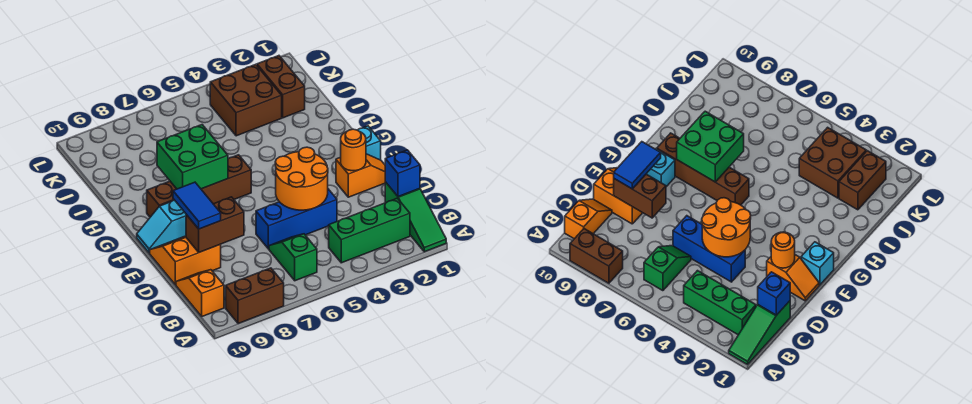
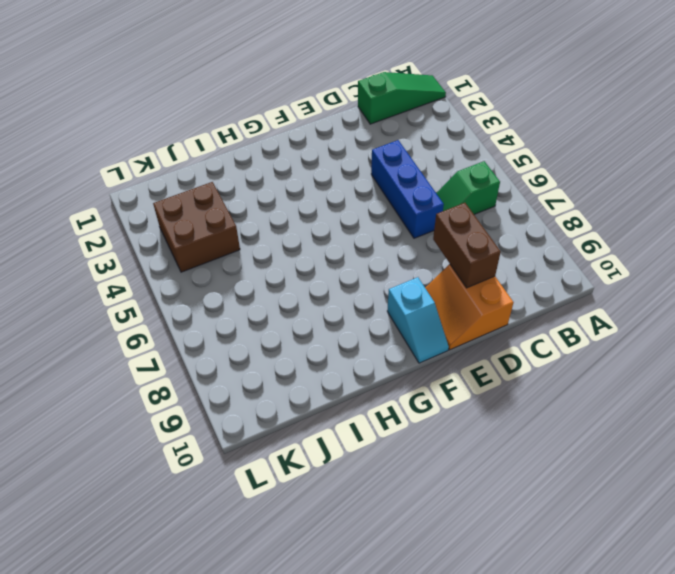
none -> brown 1x2 brick [226,268,284,324]
none -> green 1x3 brick [329,198,410,263]
none -> orange 1x2 slope [176,270,224,316]

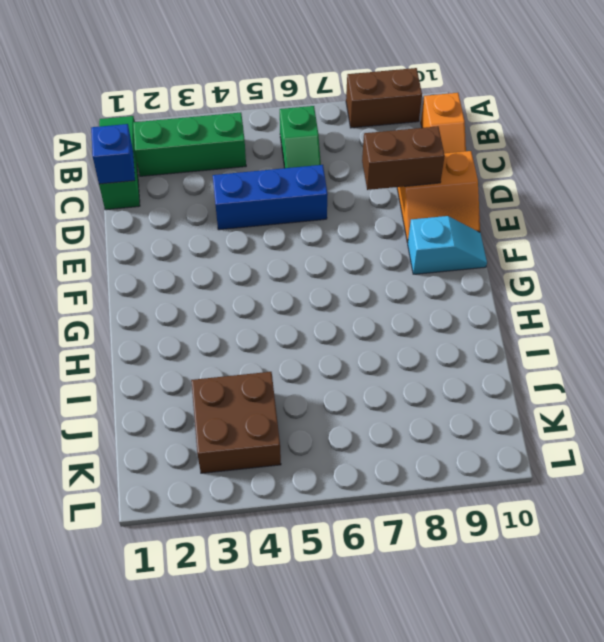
none -> orange 1x2 slope [336,154,385,197]
none -> cyan 1x1 brick [358,126,381,160]
none -> brown 1x4 brick [147,155,251,217]

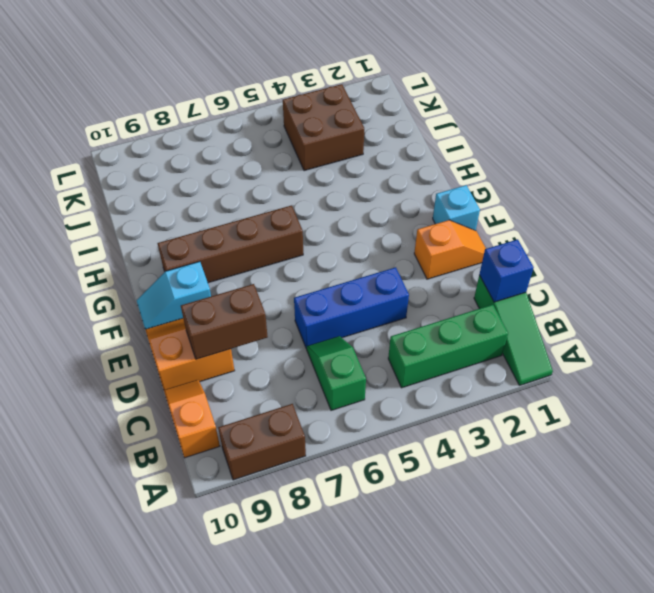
none -> brown 1x2 brick [257,56,305,118]
none -> orange 2x2 round brick [275,147,328,210]
none -> orange 1x1 round brick [341,129,366,171]

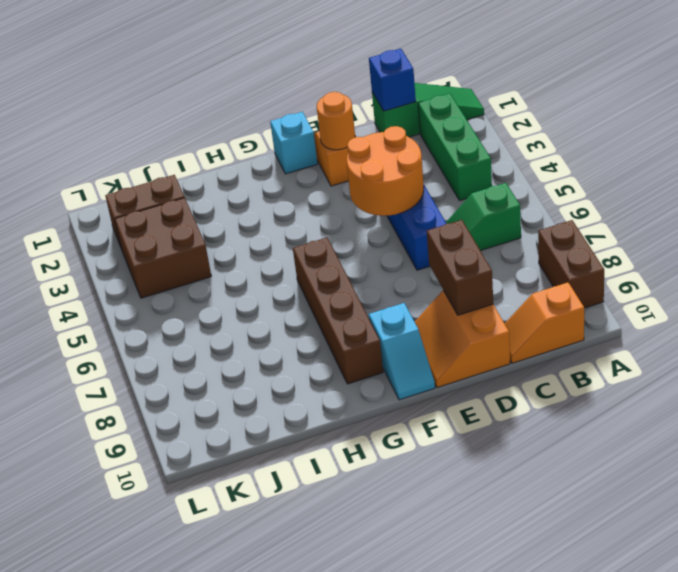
none -> green 2x2 brick [157,125,228,189]
none -> blue 1x2 tile [173,182,221,229]

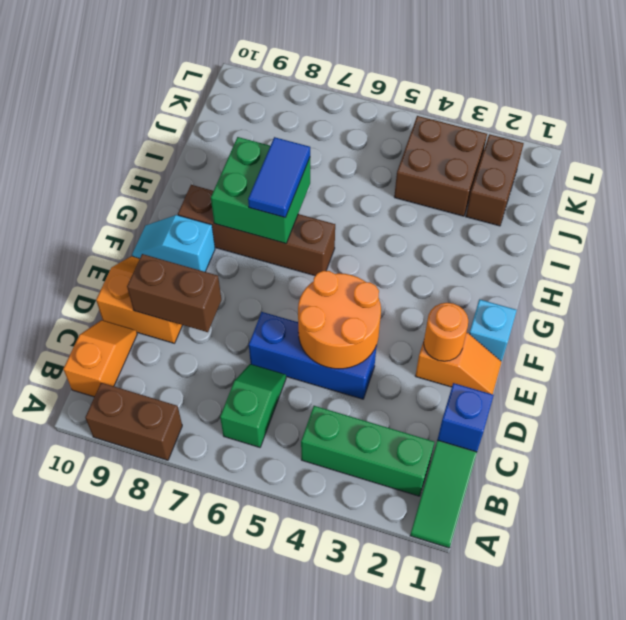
blue 1x2 tile [248,137,310,217] -> blue 1x2 tile moved to [173,182,221,229]

